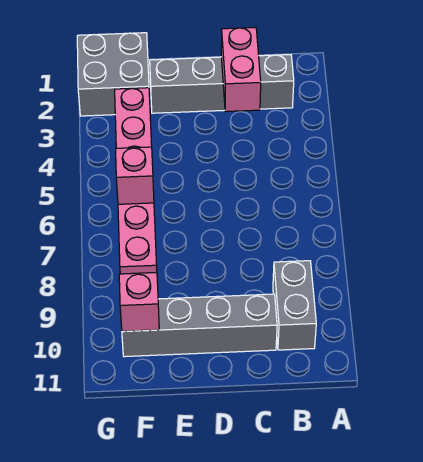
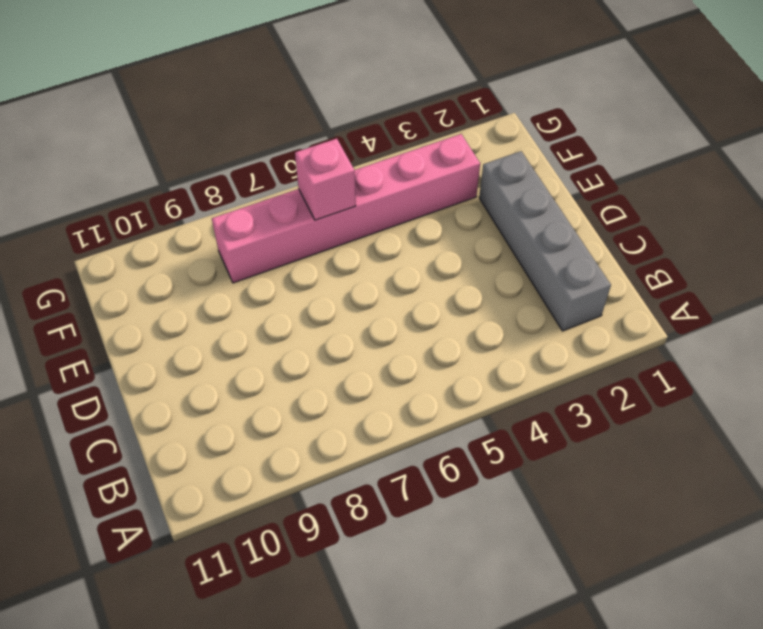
none -> grey 1x2 brick [273,261,316,350]
none -> grey 1x4 brick [122,294,277,357]

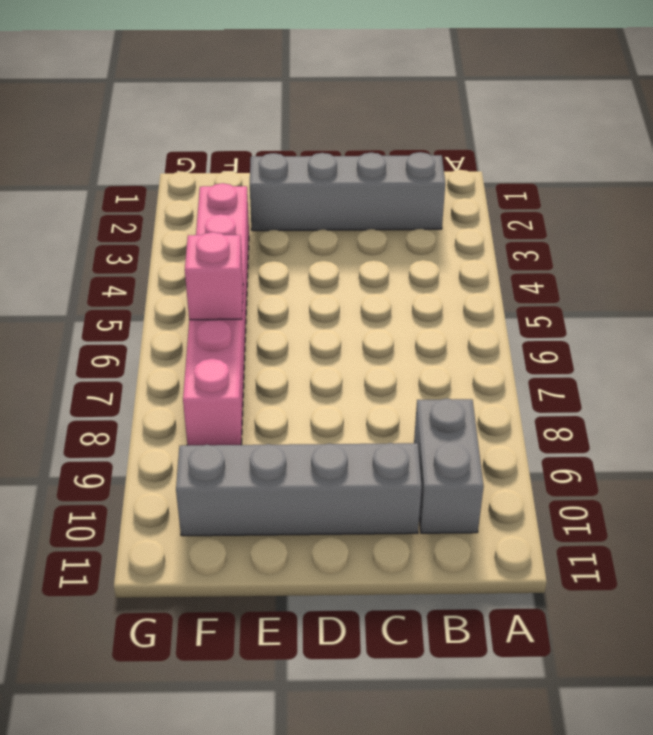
none -> grey 2x2 brick [77,33,149,116]
none -> pink 1x2 brick [221,27,261,112]

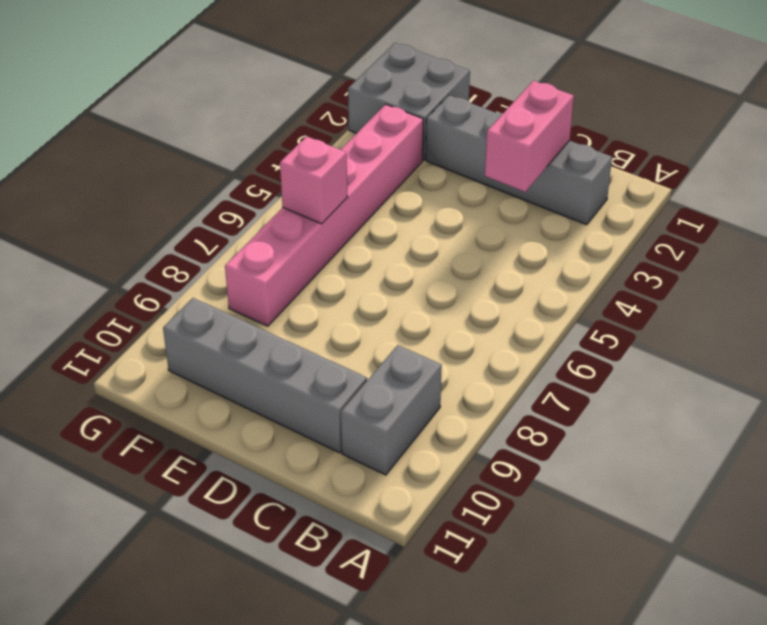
none -> pink 1x1 brick [119,272,159,331]

